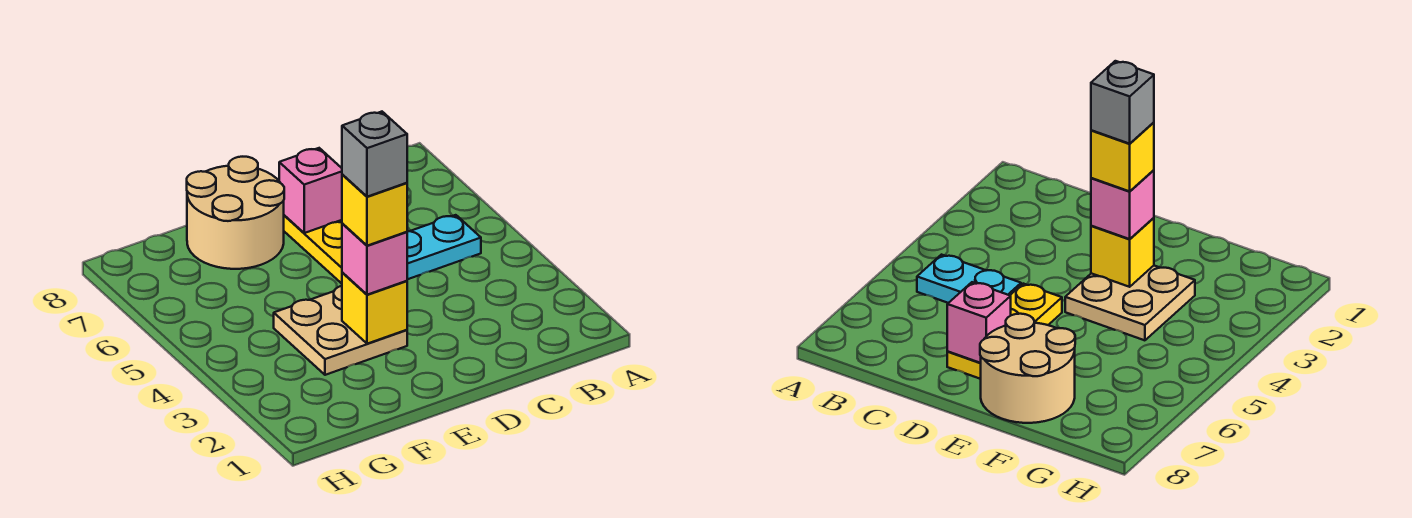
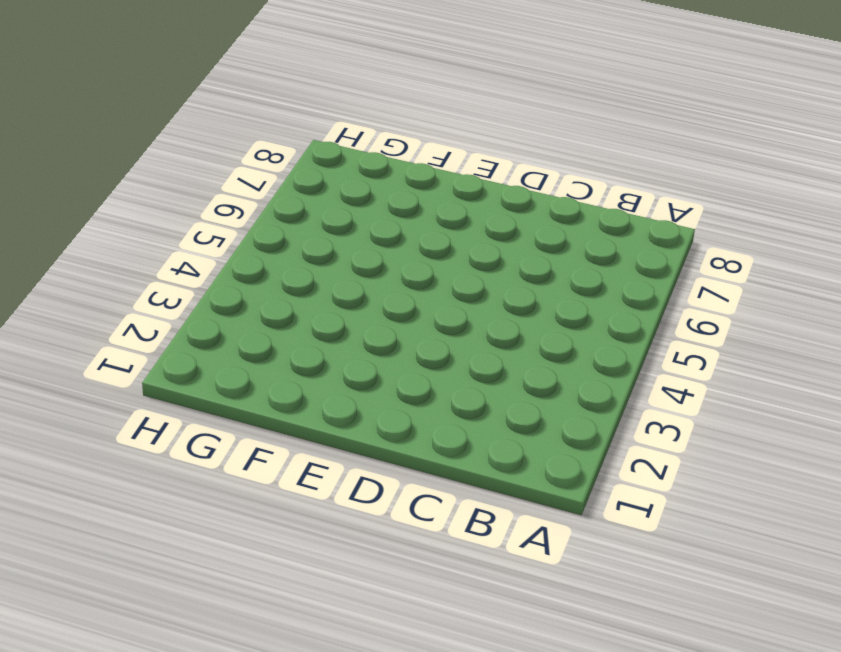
none -> cyan 1x2 plate [407,215,481,279]
none -> yellow 1x3 plate [284,215,342,284]

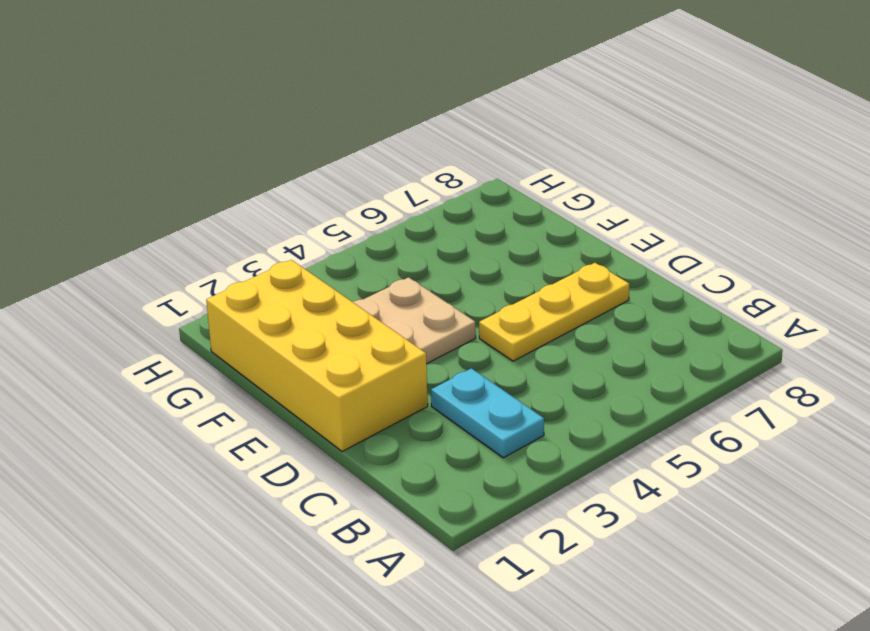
cyan 1x2 plate [431,368,544,458] -> cyan 1x2 plate moved to [407,215,481,279]
yellow 2x4 brick [206,260,428,451] -> none
none -> tan 2x2 round brick [187,157,284,269]
none -> pink 1x1 brick [279,148,342,233]

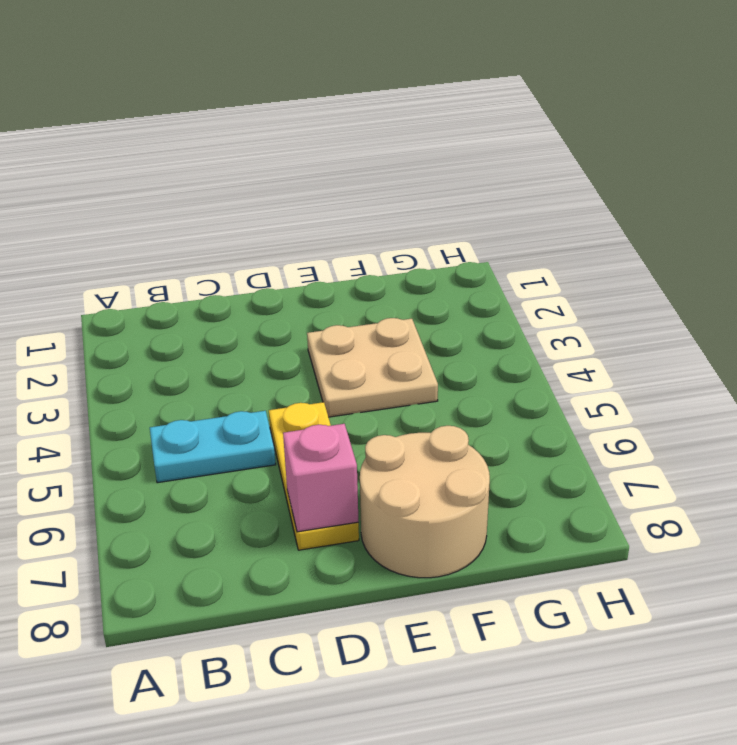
none -> yellow 1x1 brick [342,272,407,344]
none -> pink 1x1 brick [342,223,407,295]

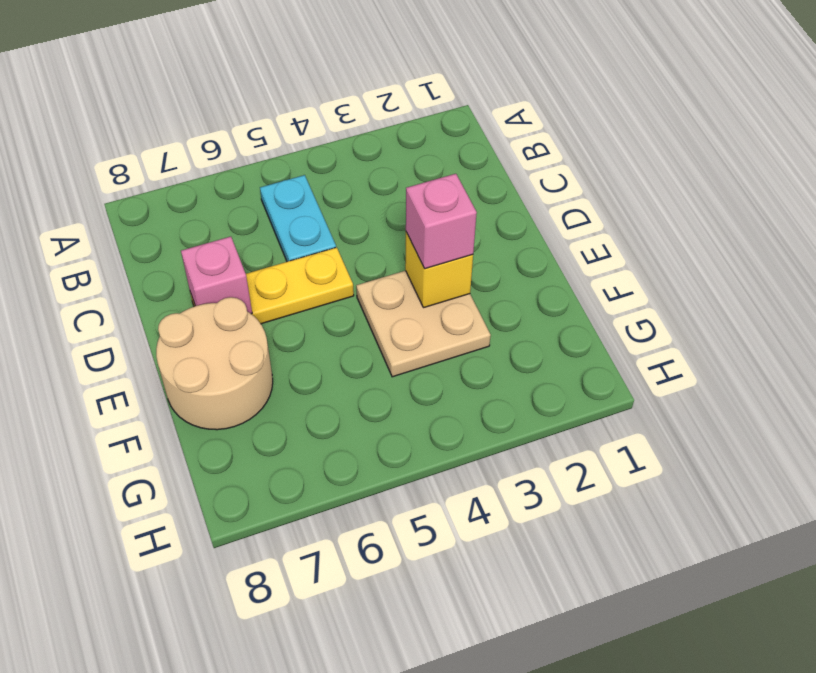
none -> yellow 1x1 brick [342,174,407,246]
none -> grey 1x1 brick [342,112,407,197]

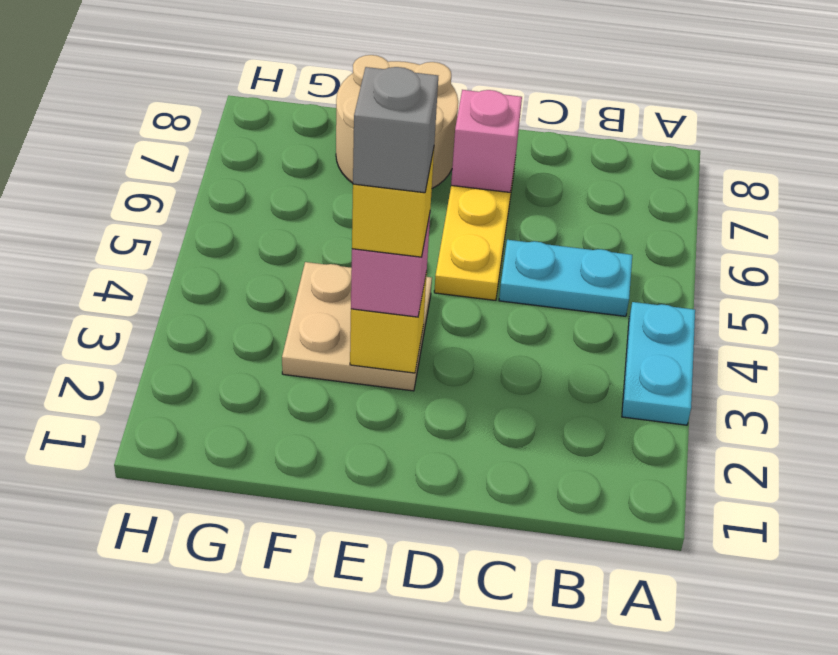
cyan 1x2 plate [622,302,695,425] -> none

